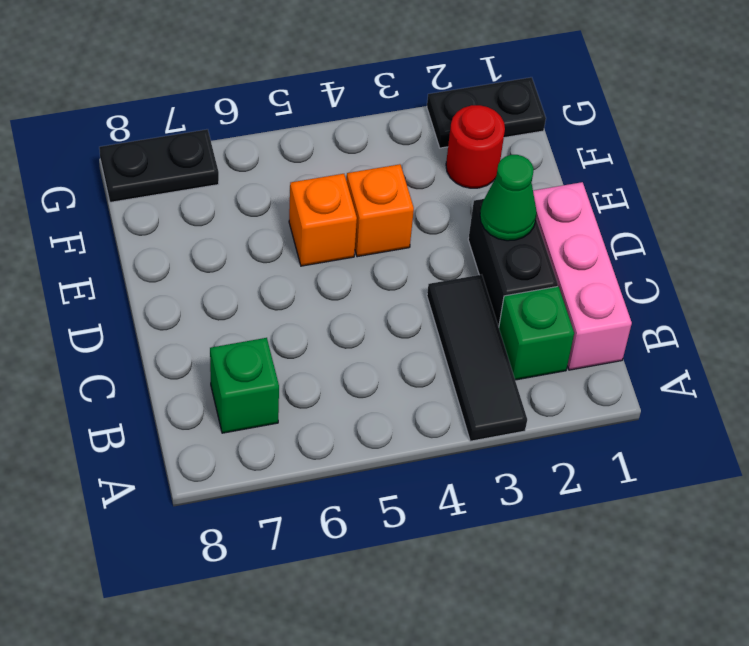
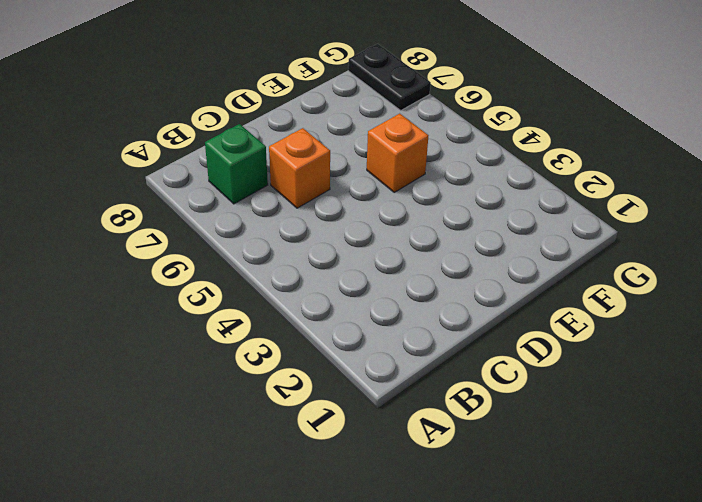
orange 1x1 brick [269,128,330,208] -> orange 1x1 brick moved to [347,164,414,257]
none -> black 1x3 tile [427,275,527,441]
none -> pink 1x3 brick [533,182,632,370]

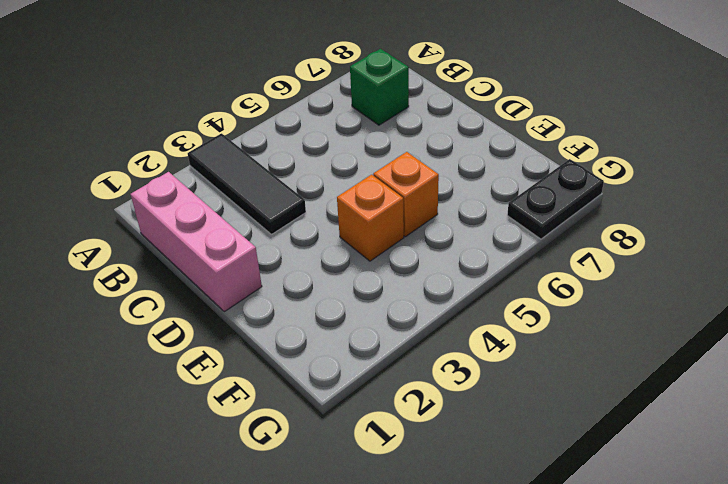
none -> green 1x1 brick [499,286,574,380]
none -> black 1x2 brick [468,199,558,327]

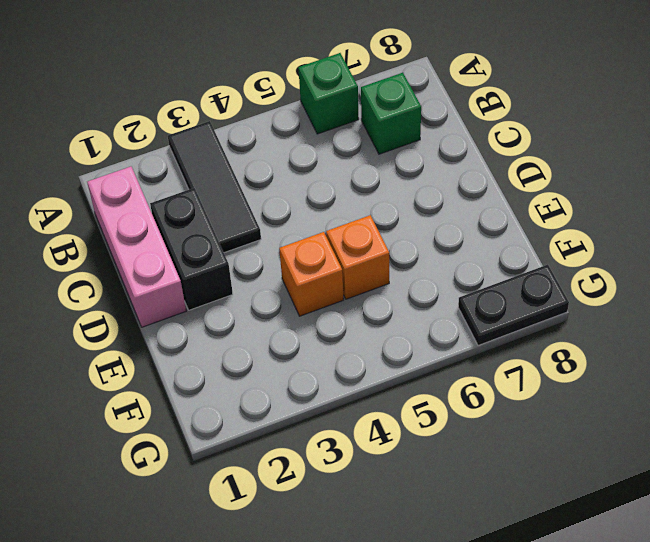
green 1x1 brick [298,53,359,134] -> green 1x1 brick moved to [499,286,574,380]
none -> red 1x1 round brick [446,105,505,188]
none -> black 1x2 plate [427,77,546,148]

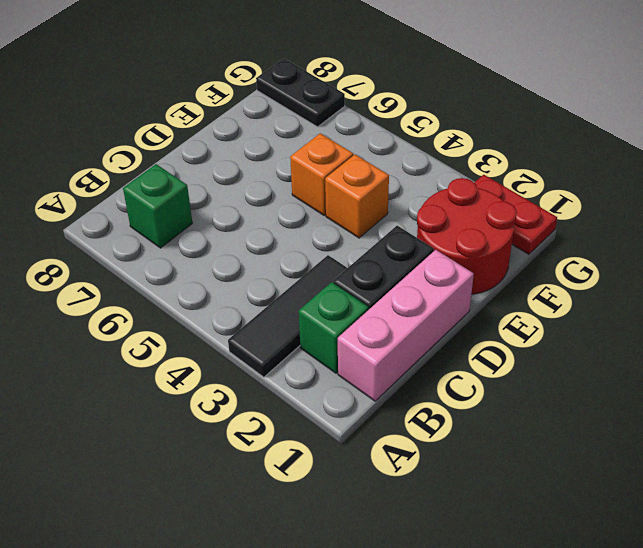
red 2x2 round brick [417,178,517,294] -> red 1x1 round brick [446,105,505,188]
red 1x2 plate [474,175,557,254] -> black 1x2 plate [427,77,546,148]
none -> green 1x1 cone [480,155,537,241]

